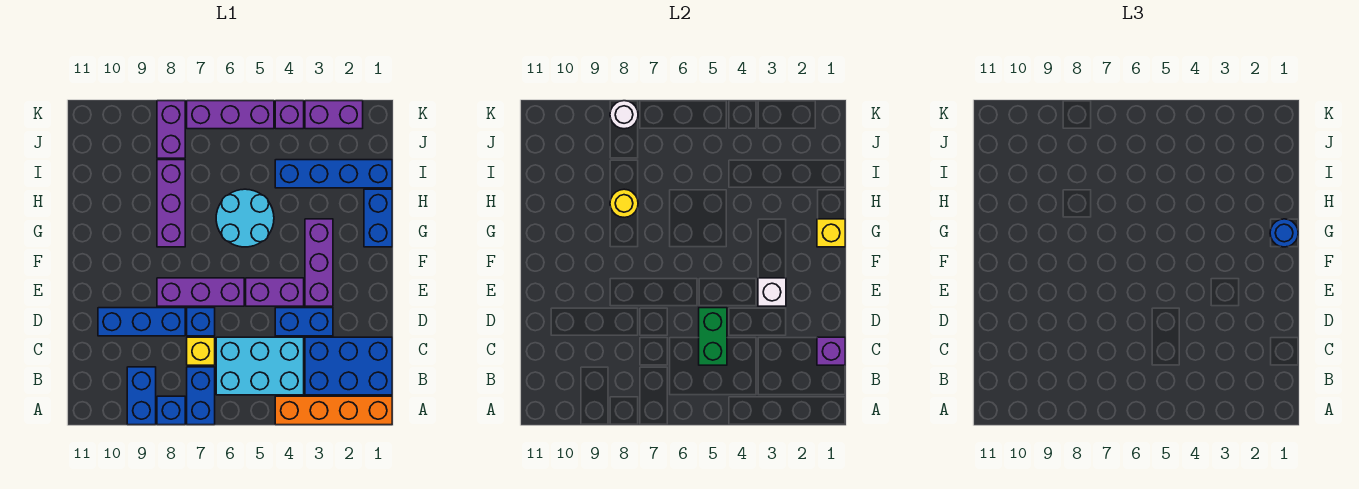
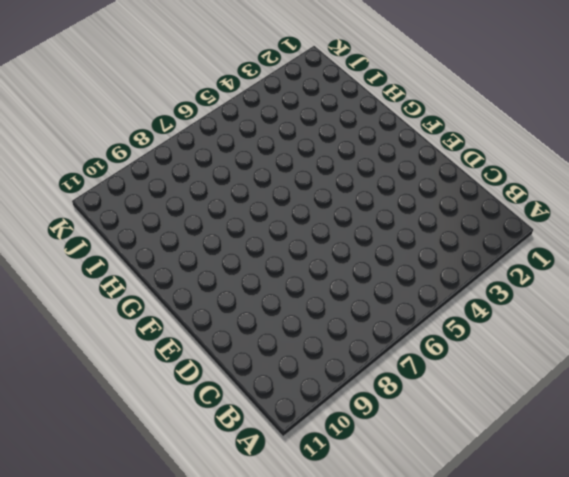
none -> orange 1x4 brick [275,396,392,425]
none -> blue 1x2 brick [187,367,215,425]
none -> blue 1x1 brick [157,396,185,425]

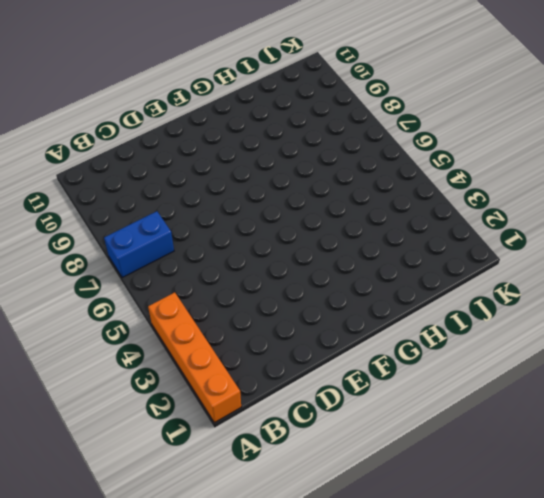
none -> blue 1x1 brick [157,396,185,425]
none -> blue 1x2 brick [127,367,156,425]
none -> blue 2x3 brick [305,337,392,395]

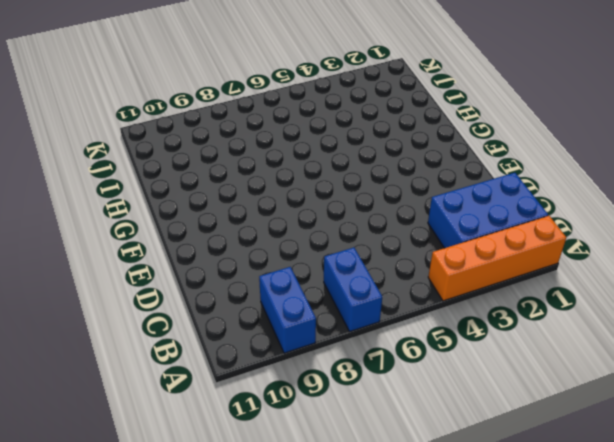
none -> blue 1x1 brick [157,396,185,425]
none -> cyan 2x3 brick [216,337,304,395]
none -> yellow 1x1 brick [187,337,215,365]

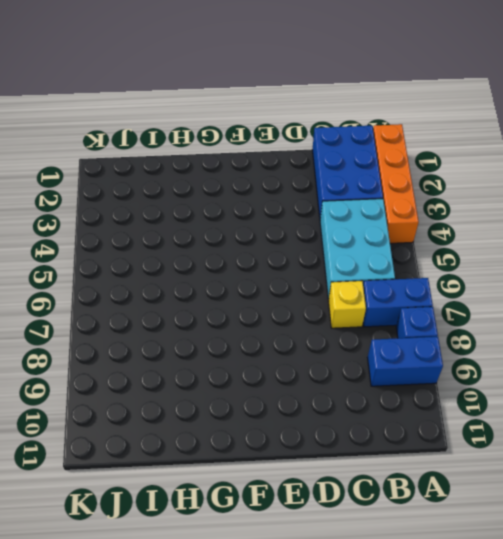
none -> blue 1x2 brick [275,308,333,336]
none -> blue 1x1 brick [187,308,215,336]
none -> blue 1x3 brick [98,308,185,336]

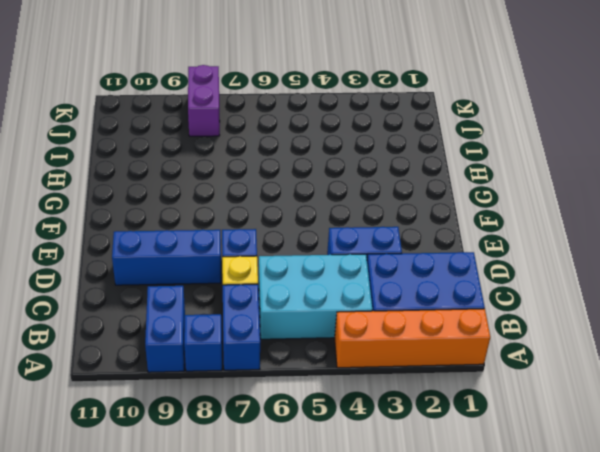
none -> purple 1x3 brick [305,219,333,306]
none -> purple 1x2 brick [246,278,304,306]
none -> purple 1x3 brick [157,278,244,306]

